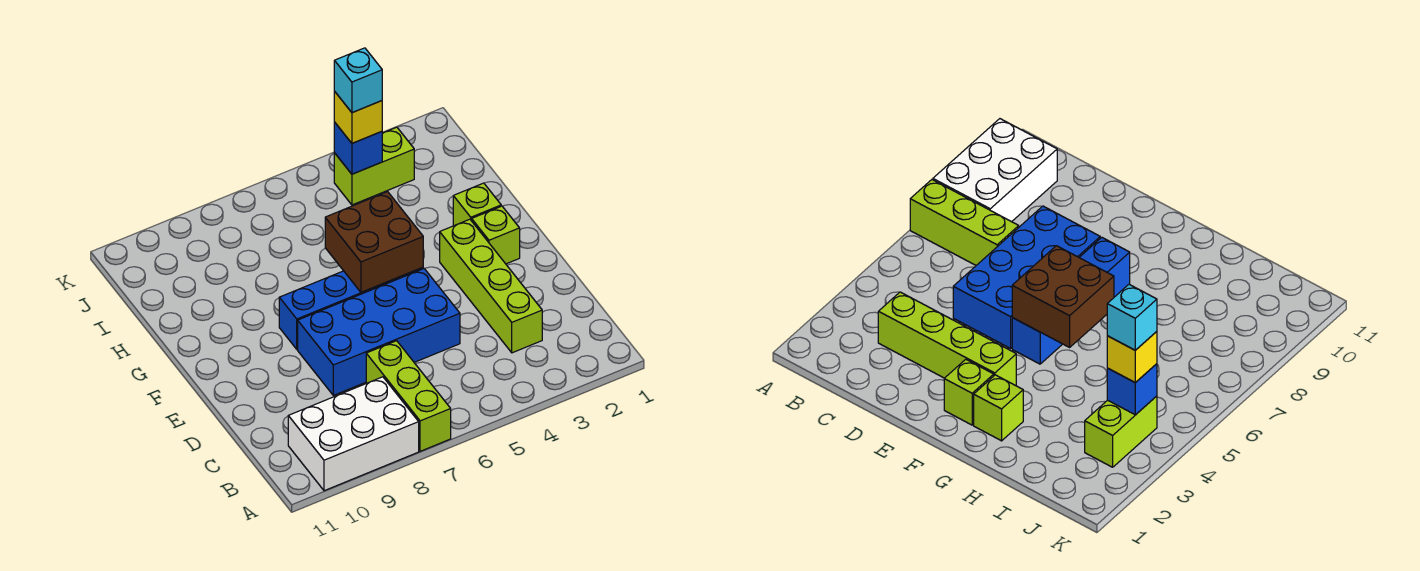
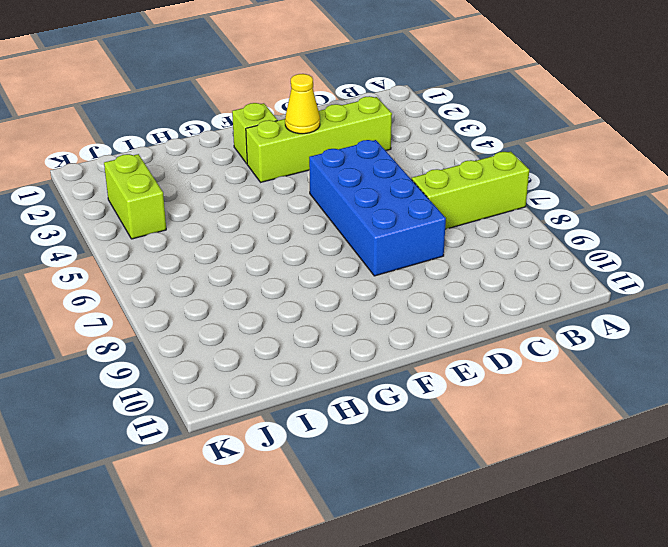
yellow 1x1 cone [285,74,320,134] -> none
none -> white 2x3 brick [288,377,419,491]
none -> blue 1x4 brick [279,267,423,349]
none -> lime 1x1 brick [453,183,501,226]

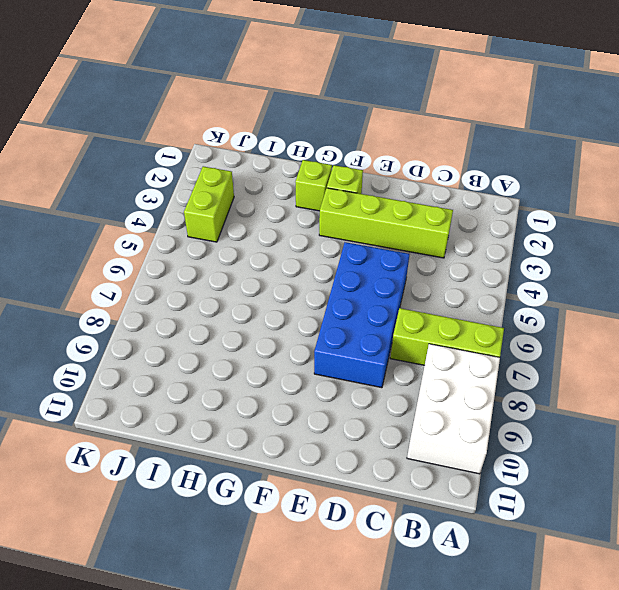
none -> blue 1x4 brick [279,267,423,349]
none -> brown 2x2 brick [325,192,423,292]
none -> blue 1x1 brick [334,122,382,174]

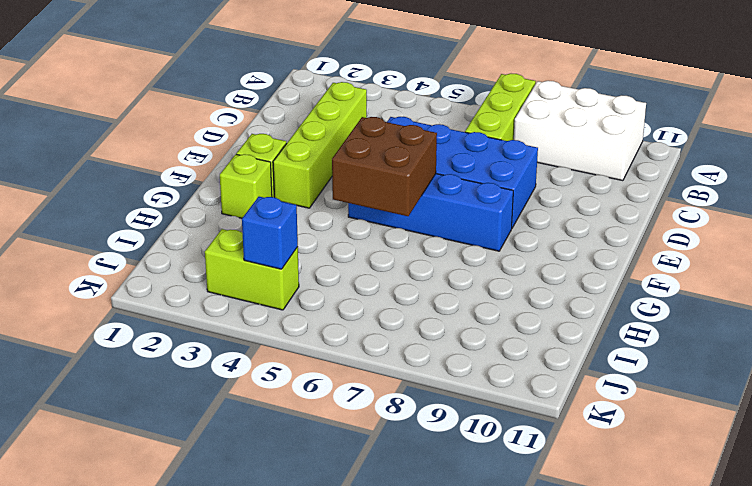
none -> yellow 1x1 brick [334,91,382,143]
none -> cyan 1x1 brick [334,48,382,113]

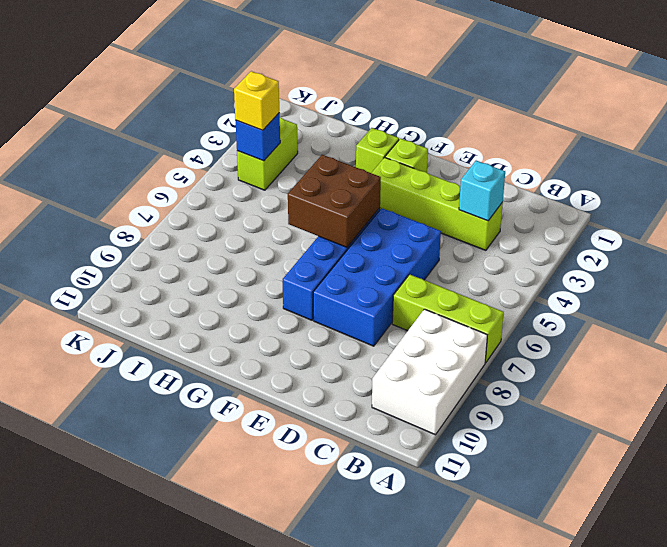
cyan 1x1 brick [459,161,505,221] -> cyan 1x1 brick moved to [334,48,382,113]

